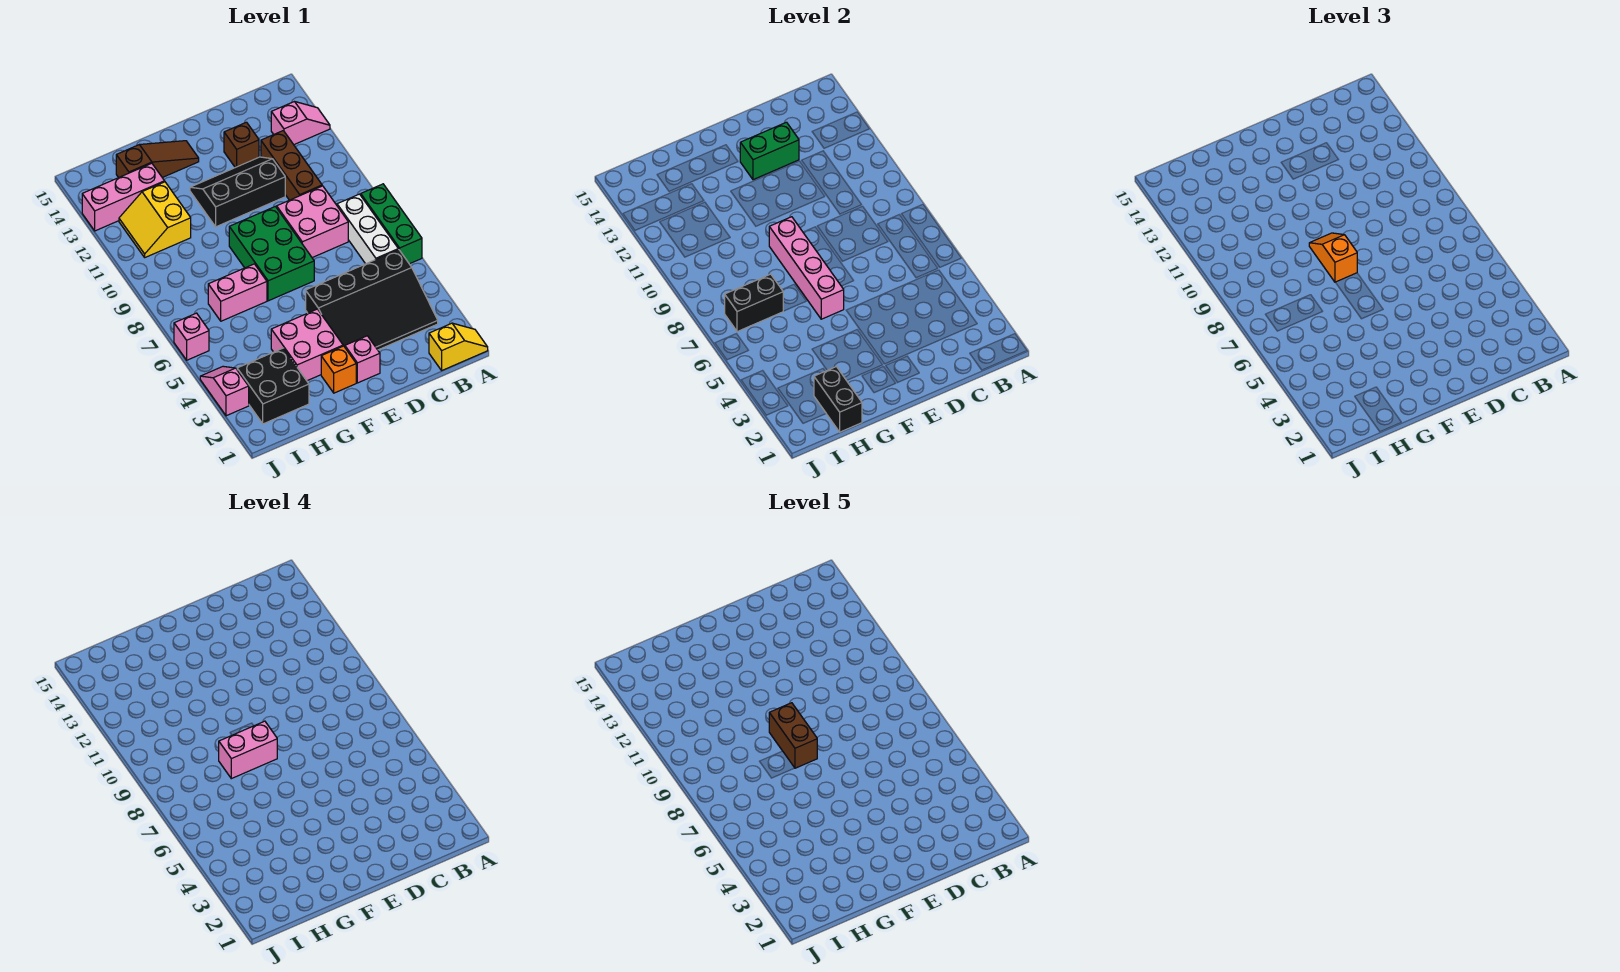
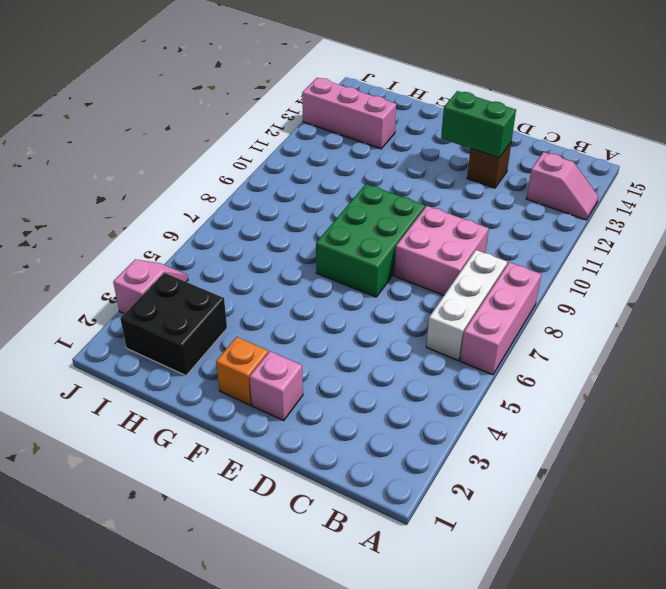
pink 1x3 brick [460,262,541,375] -> green 1x3 brick [361,184,422,264]
none -> yellow 1x2 slope [429,323,488,370]
none -> black 3x4 slope [306,250,438,350]
none -> brown 1x3 brick [261,131,322,200]

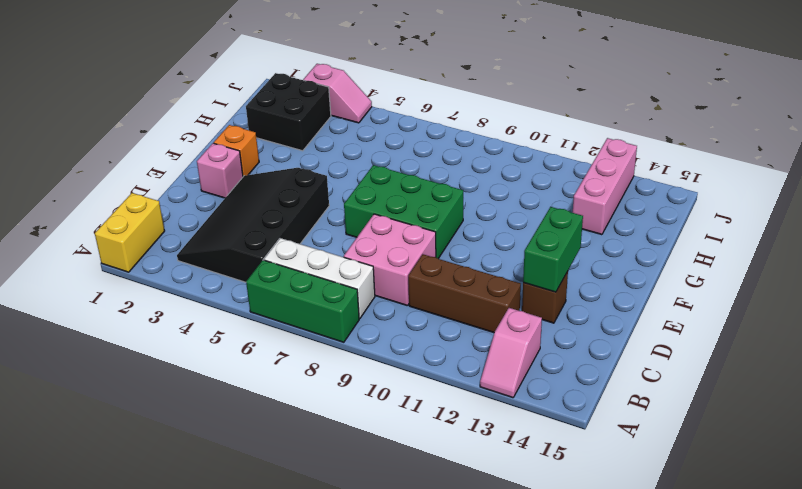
yellow 1x2 brick [95,193,165,272] -> yellow 1x2 slope [429,323,488,370]
none -> black 2x3 slope [190,157,285,227]
none -> pink 2x2 brick [271,309,343,381]
none -> brown 1x3 slope [116,141,199,178]

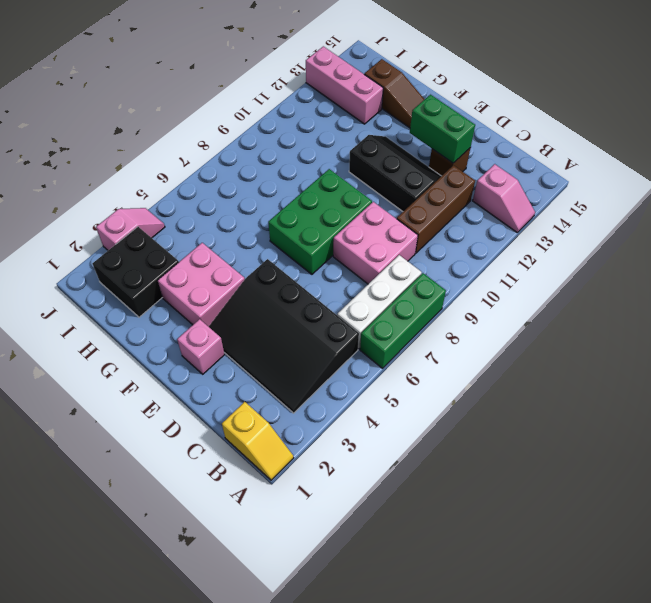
none -> orange 1x1 brick [321,346,356,393]
none -> pink 1x2 brick [208,264,267,321]
none -> yellow 2x2 slope [119,182,191,257]

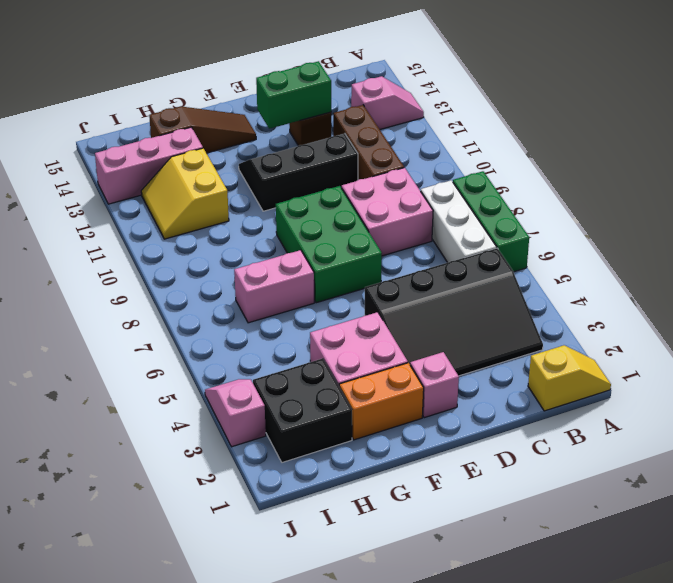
orange 1x2 brick [339,363,424,440] -> orange 1x1 brick [321,346,356,393]
none -> pink 1x1 brick [174,313,209,360]
none -> pink 1x4 brick [769,217,844,319]
none -> black 1x2 brick [814,367,862,432]

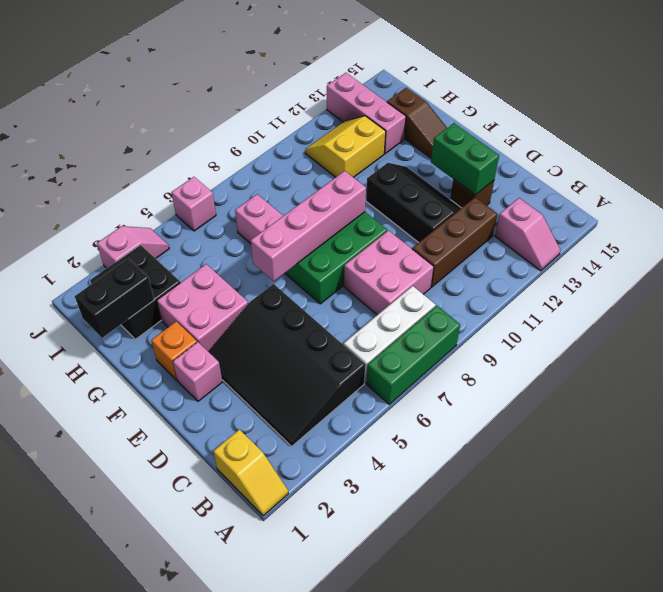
none -> black 1x2 brick [725,274,783,332]
none -> orange 1x2 slope [1309,233,1357,282]
none -> pink 1x2 brick [219,721,277,779]

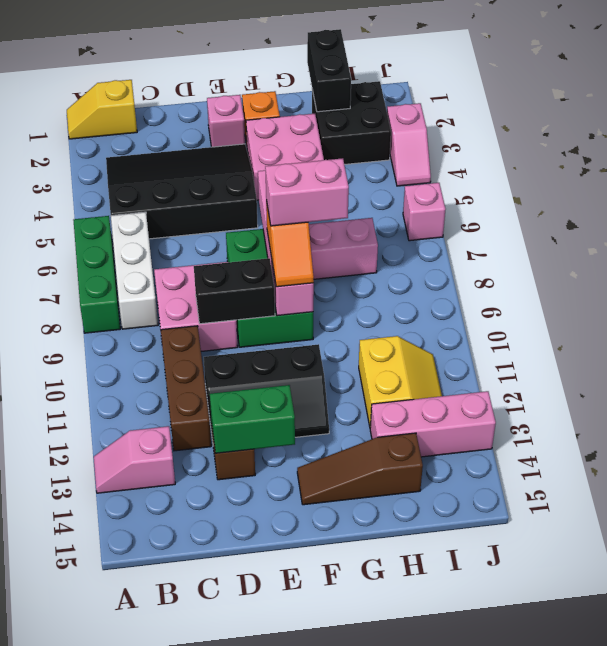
black 1x2 brick [194,258,275,324] -> black 1x2 brick moved to [725,274,783,332]
none -> brown 1x2 brick [769,703,817,768]

